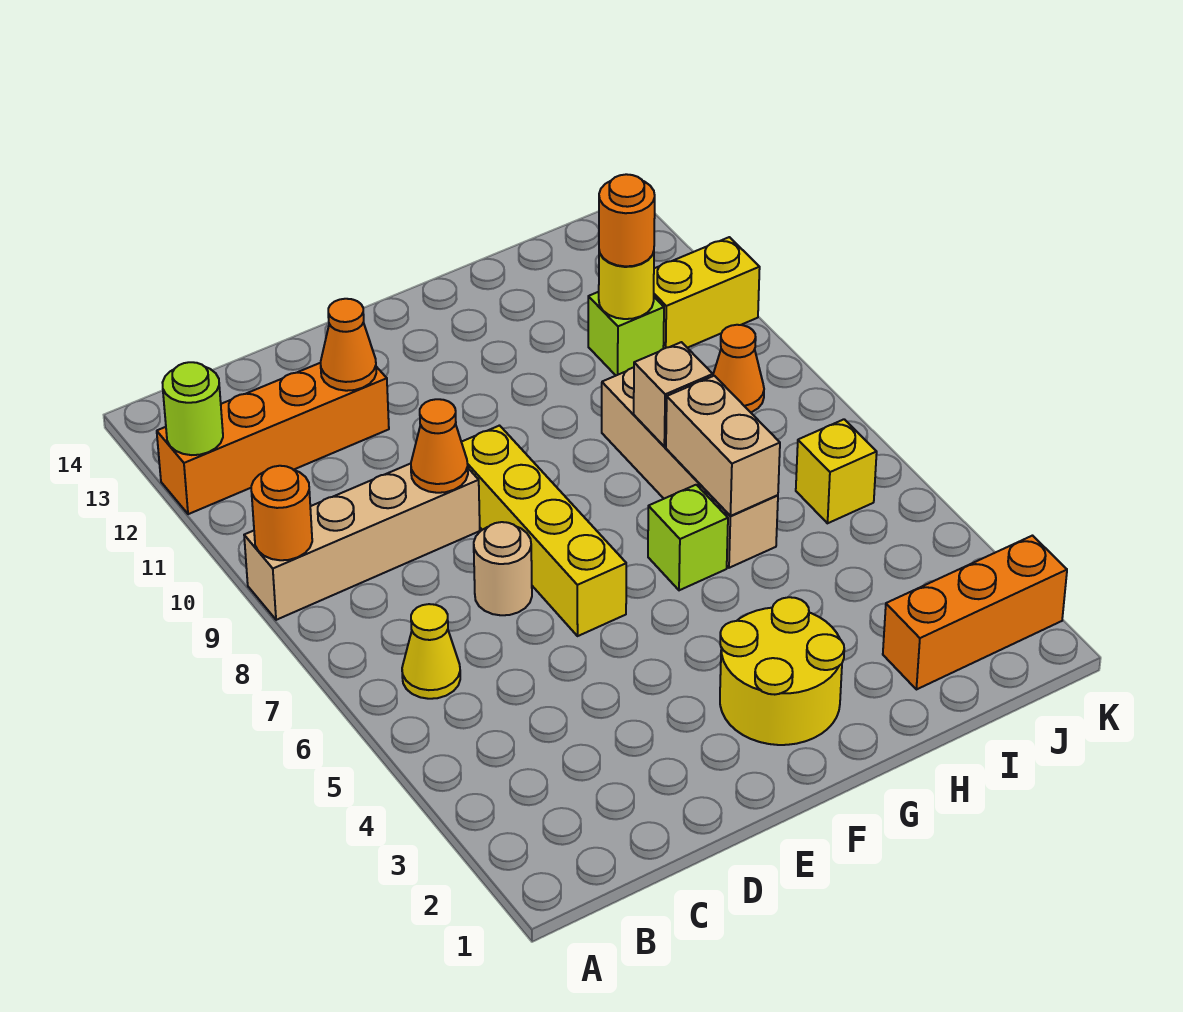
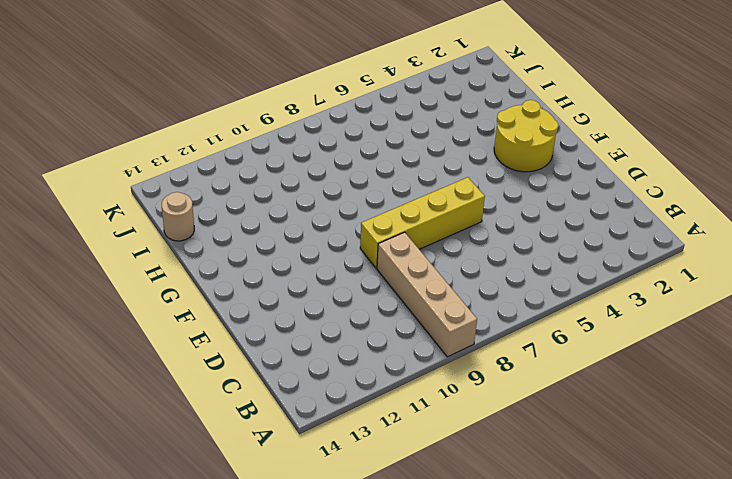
tan 1x1 round brick [162,192,194,241] -> tan 1x1 round brick moved to [474,522,532,615]
none -> orange 1x4 brick [157,363,389,514]
none -> yellow 1x1 cone [402,604,460,699]
none -> lime 1x1 brick [648,485,728,590]

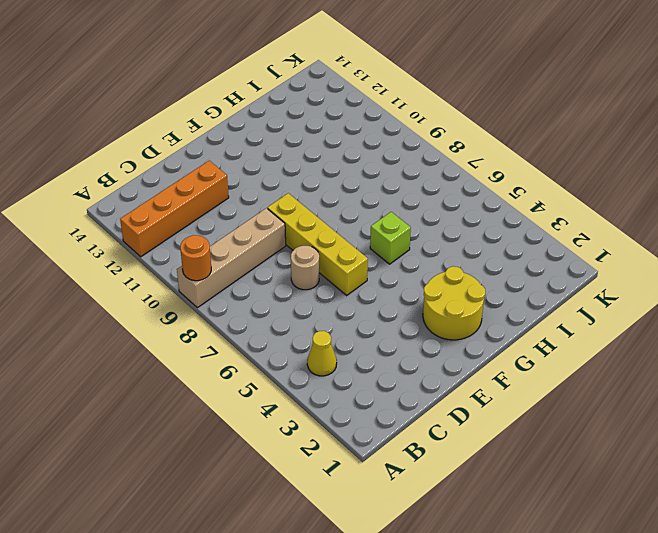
yellow 1x1 cone [307,331,337,376] -> yellow 1x1 cone moved to [402,604,460,699]
none -> tan 1x4 brick [602,367,778,568]
none -> orange 1x3 brick [883,536,1067,690]
none -> lime 1x1 brick [588,292,664,375]

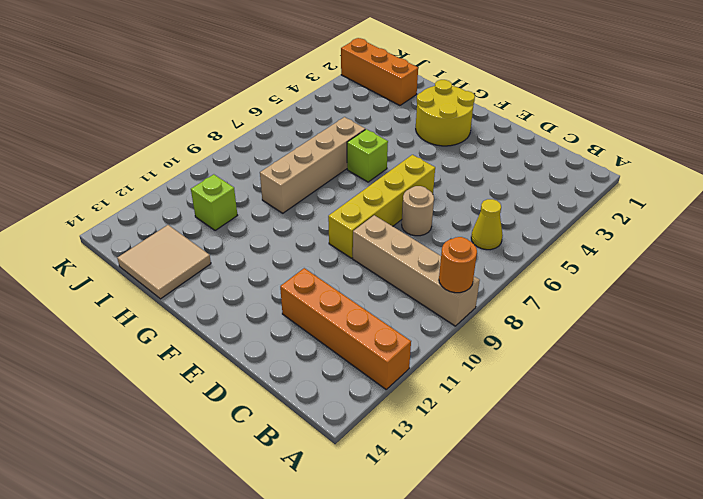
tan 2x2 tile [117,225,211,299] -> none
none -> yellow 1x1 brick [796,419,877,523]
none -> orange 1x1 cone [713,325,764,412]
none -> yellow 1x2 brick [654,237,760,349]

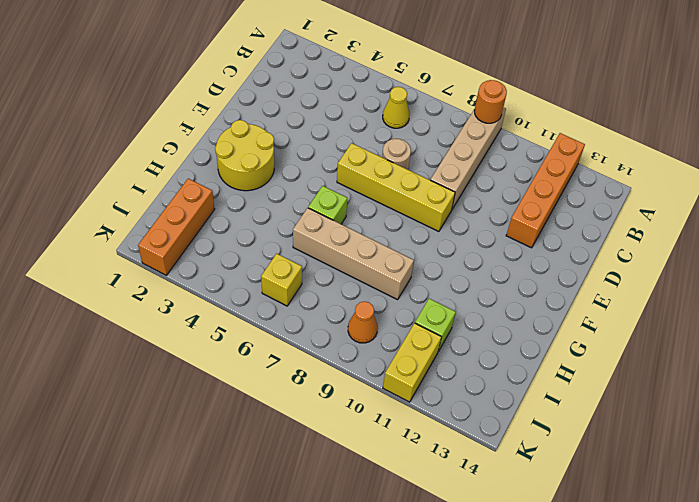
none -> lime 1x1 round brick [162,362,223,455]
none -> orange 1x1 cone [411,399,468,493]
none -> orange 1x1 cone [321,299,376,391]

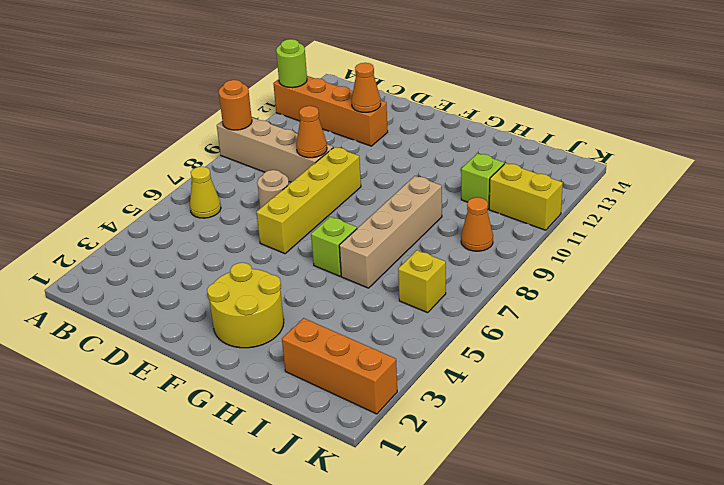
none -> tan 1x2 brick [666,376,780,516]
none -> tan 1x1 brick [634,342,713,447]
none -> yellow 1x1 round brick [599,252,654,319]

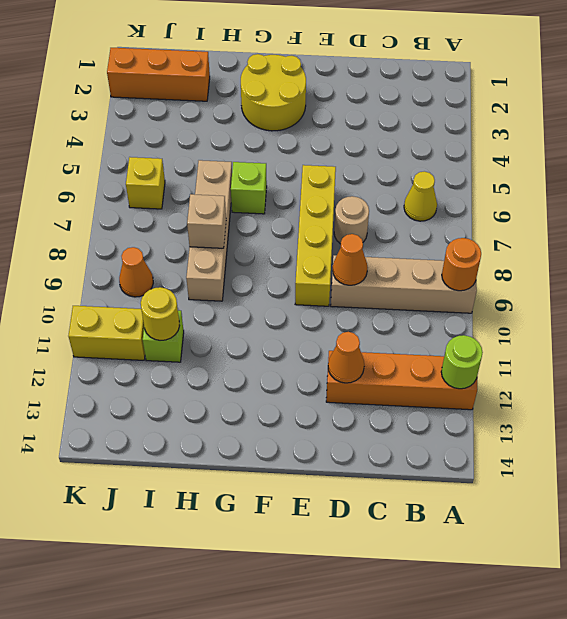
none -> tan 1x2 brick [666,376,780,516]
none -> orange 1x1 round brick [599,174,655,266]

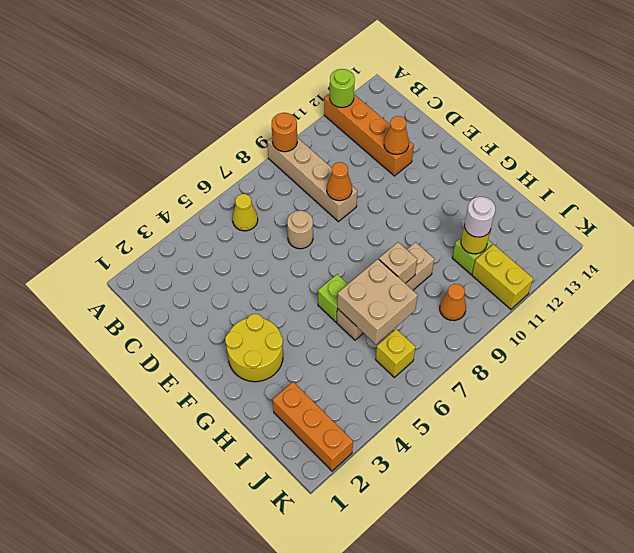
tan 2x2 brick [337,259,418,344] -> tan 1x2 brick [666,376,780,516]
white 1x1 round brick [465,197,495,237] -> orange 1x1 round brick [599,174,655,266]
none -> yellow 1x4 brick [462,426,626,636]

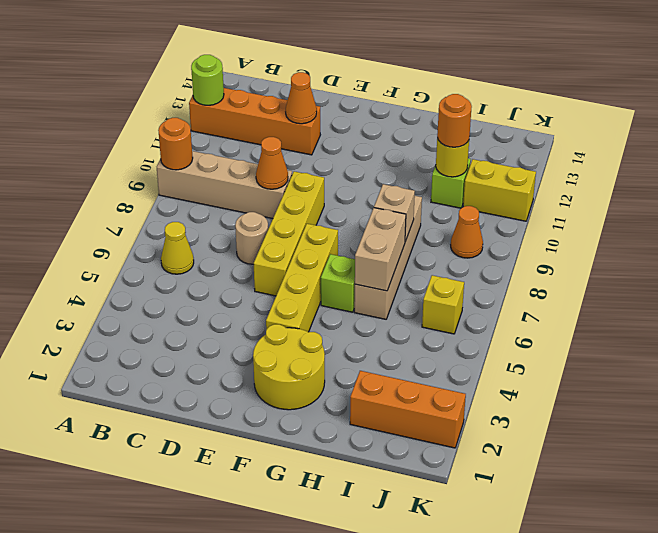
yellow 1x4 brick [266,224,338,332] -> none

